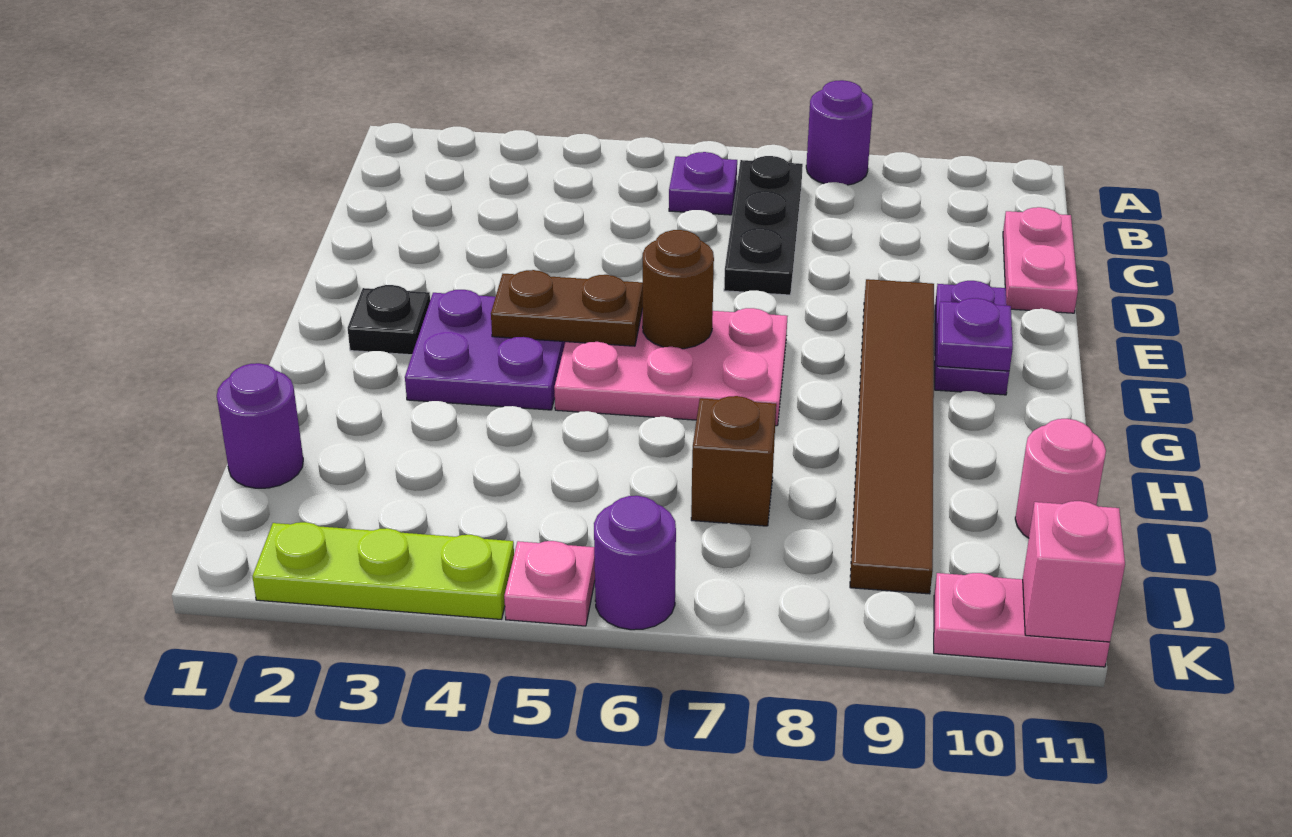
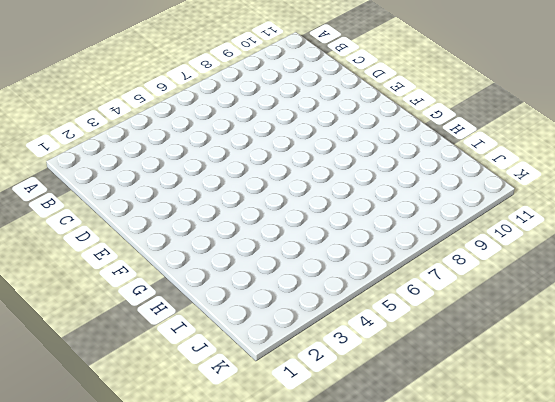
none -> purple 1x1 round brick [806,80,873,185]
none -> purple 1x1 plate [669,152,737,215]
none -> black 1x3 plate [724,156,803,295]

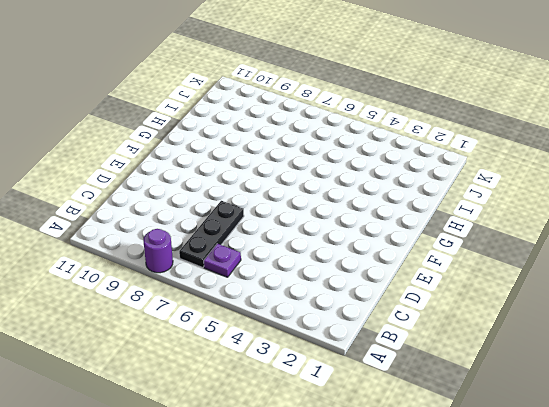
none -> pink 1x2 plate [1003,207,1078,313]
none -> brown 1x6 tile [850,279,934,594]
none -> purple 1x2 plate [935,281,1009,395]

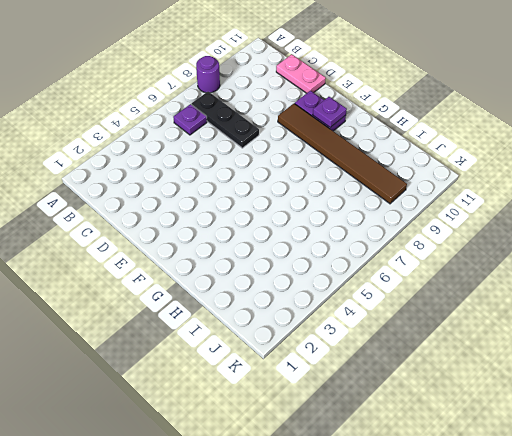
none -> black 1x1 plate [348,285,430,355]
none -> purple 2x2 plate [405,290,565,410]
none -> pink 2x3 plate [554,308,787,426]

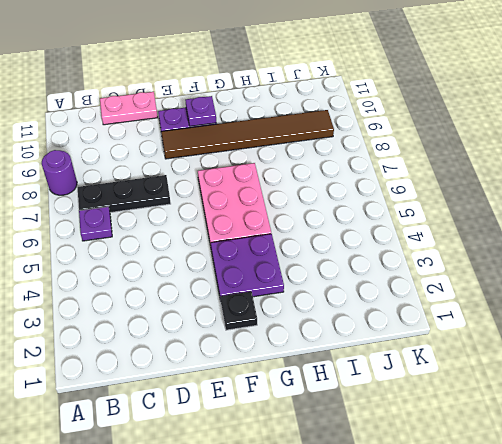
none -> purple 1x1 round brick [217,363,303,488]
none -> brown 1x1 brick [691,396,776,526]
none -> pink 1x1 round brick [1015,419,1106,538]

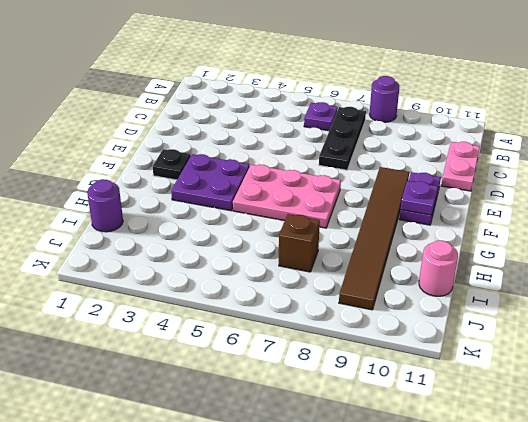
none -> lime 1x3 plate [252,522,514,619]
none -> pink 1x1 plate [504,541,595,626]
none -> purple 1x1 round brick [594,496,676,630]

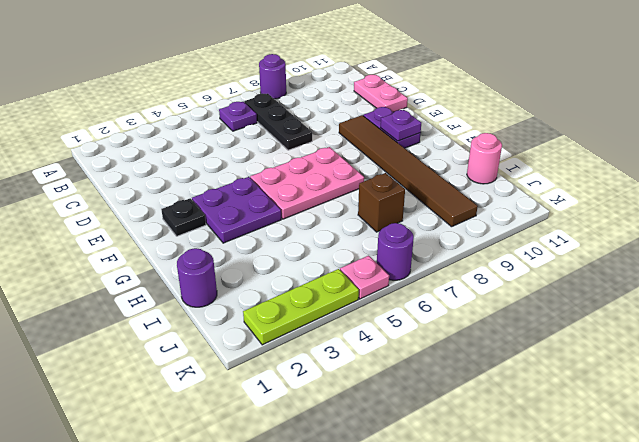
none -> pink 1x2 plate [934,573,1110,667]
none -> brown 1x2 plate [491,270,643,346]
none -> brown 1x1 round brick [643,230,714,349]

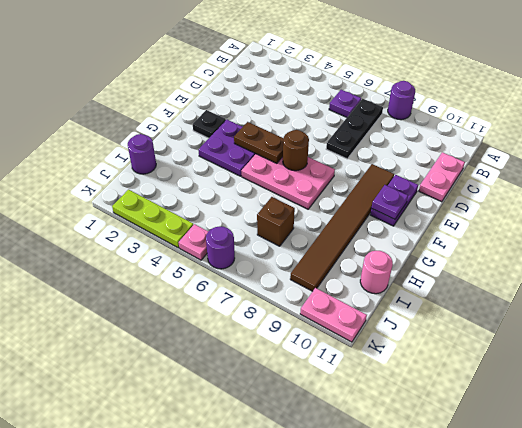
none -> pink 1x1 brick [1023,501,1125,642]

